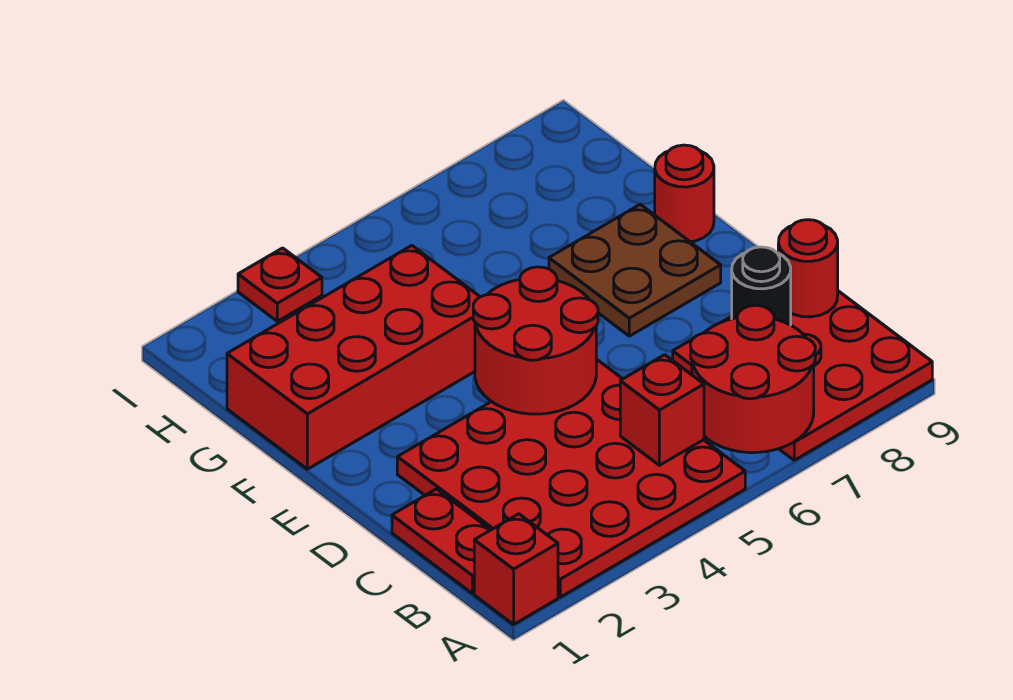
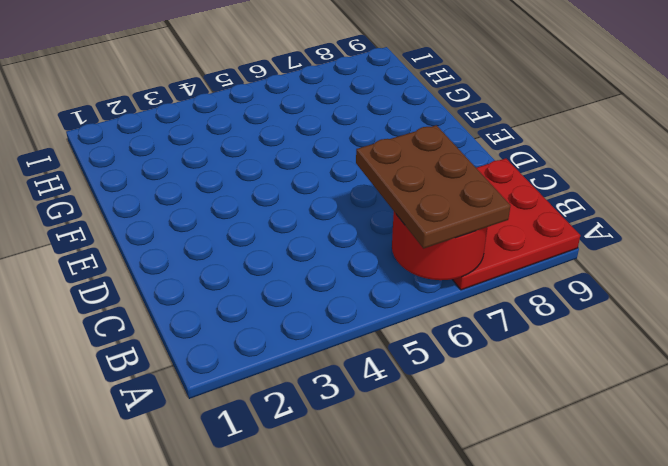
brown 2x3 plate [356,125,511,248] -> none
none -> red 1x1 brick [474,514,558,624]
none -> red 4x4 plate [397,359,745,597]
none -> red 1x2 plate [392,489,490,593]

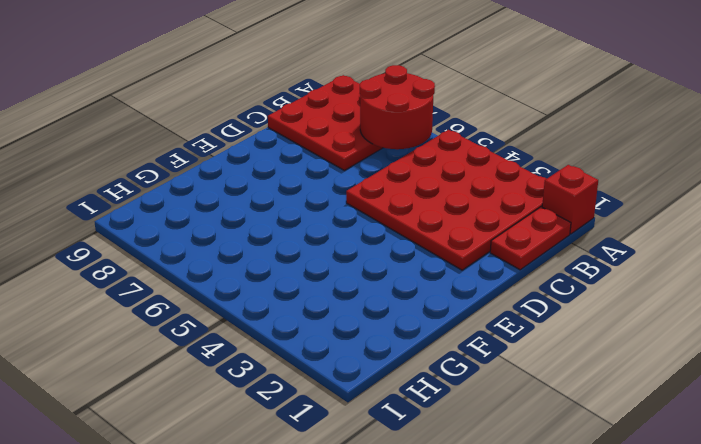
none -> brown 2x2 plate [549,204,721,336]
none -> red 2x4 brick [227,246,480,469]
none -> red 1x1 round brick [655,145,714,242]

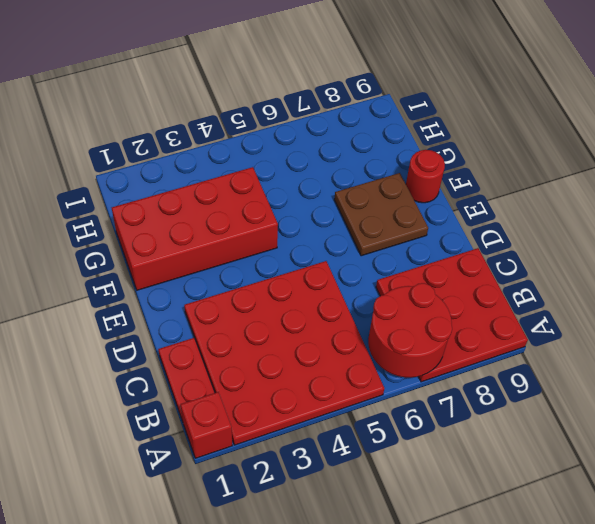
none -> red 1x1 plate [238,248,322,321]
none -> red 1x1 brick [620,355,704,465]
none -> black 1x1 round brick [732,247,791,325]

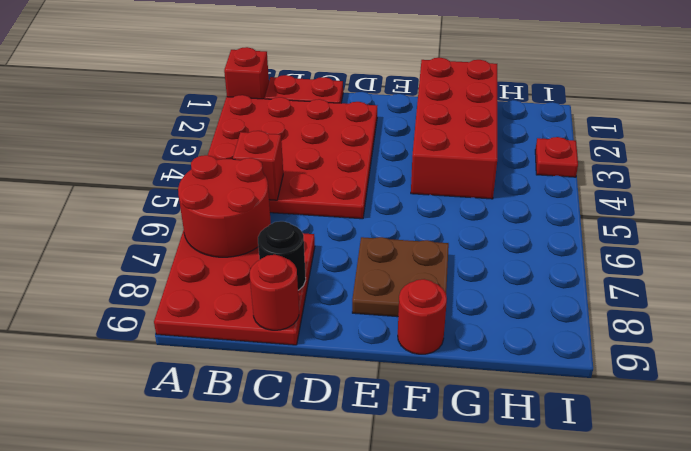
none -> red 2x2 round brick [473,267,598,414]

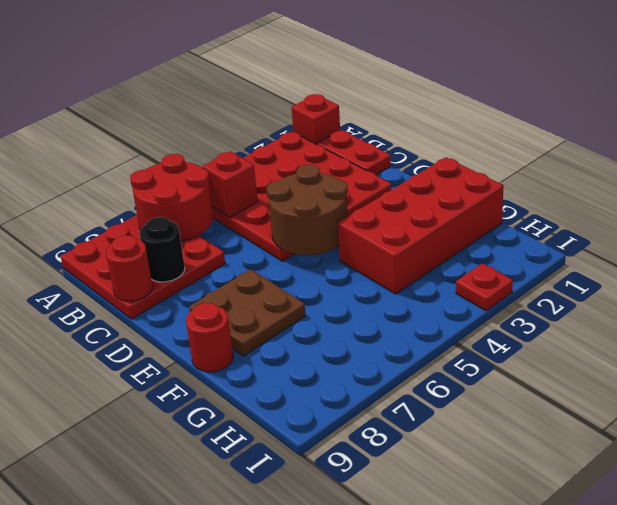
brown 2x2 round brick [267,165,348,256] -> red 2x2 round brick [473,267,598,414]

